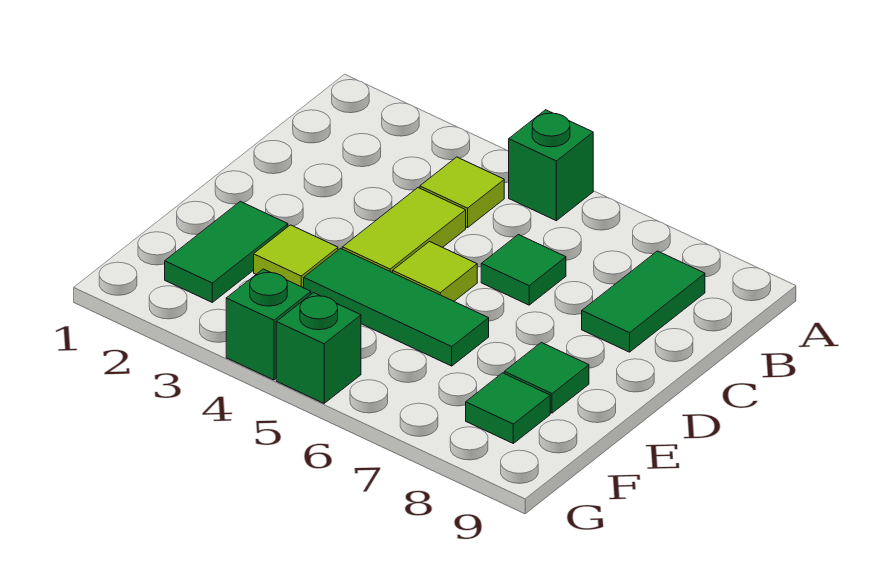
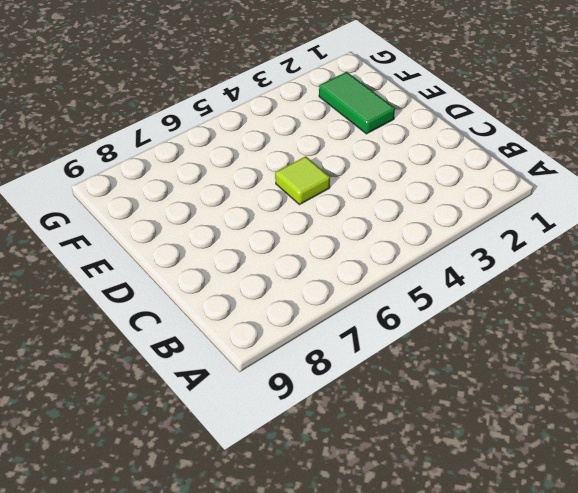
none -> green 1x1 brick [509,110,593,221]
none -> lime 1x1 tile [420,157,504,228]
none -> green 1x2 tile [582,251,705,352]

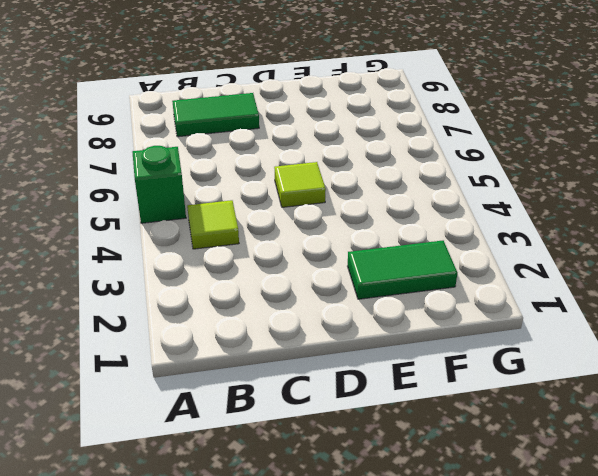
none -> lime 1x2 tile [342,188,466,273]
none -> green 1x1 tile [481,235,566,305]
none -> lime 1x1 tile [254,225,338,288]

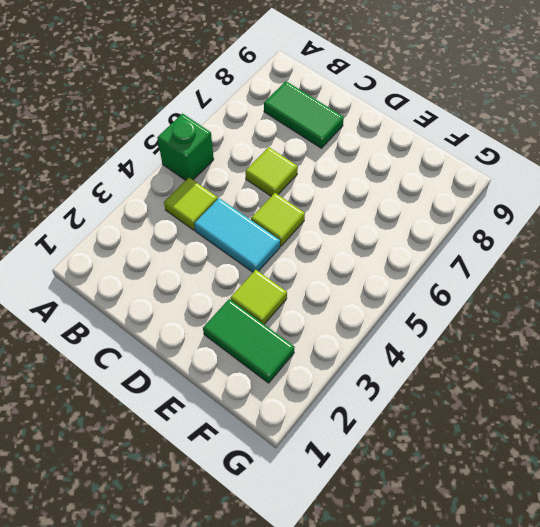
cyan 1x2 tile [194,198,280,272] -> lime 1x2 tile [342,188,466,273]
lime 1x1 tile [245,147,298,196] -> green 1x1 tile [481,235,566,305]
none -> green 1x3 tile [304,248,489,366]
none -> green 1x1 tile [504,342,589,413]
none -> green 1x1 tile [466,373,550,443]

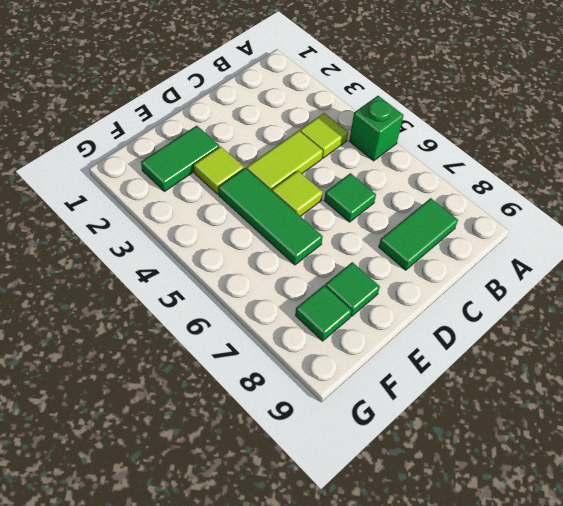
none -> green 1x1 brick [226,269,311,380]
none -> green 1x1 brick [276,293,361,403]

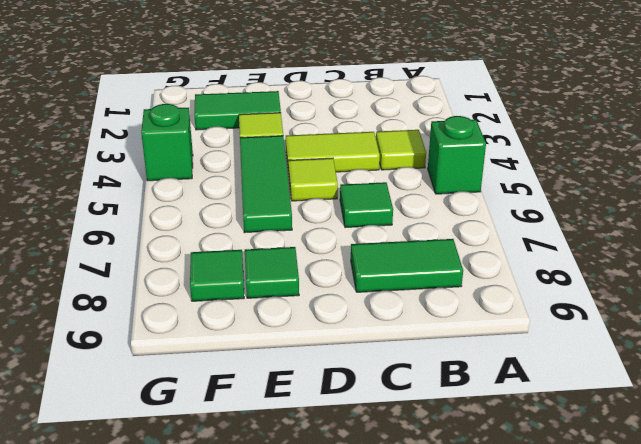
none -> green 1x1 brick [276,293,361,403]

